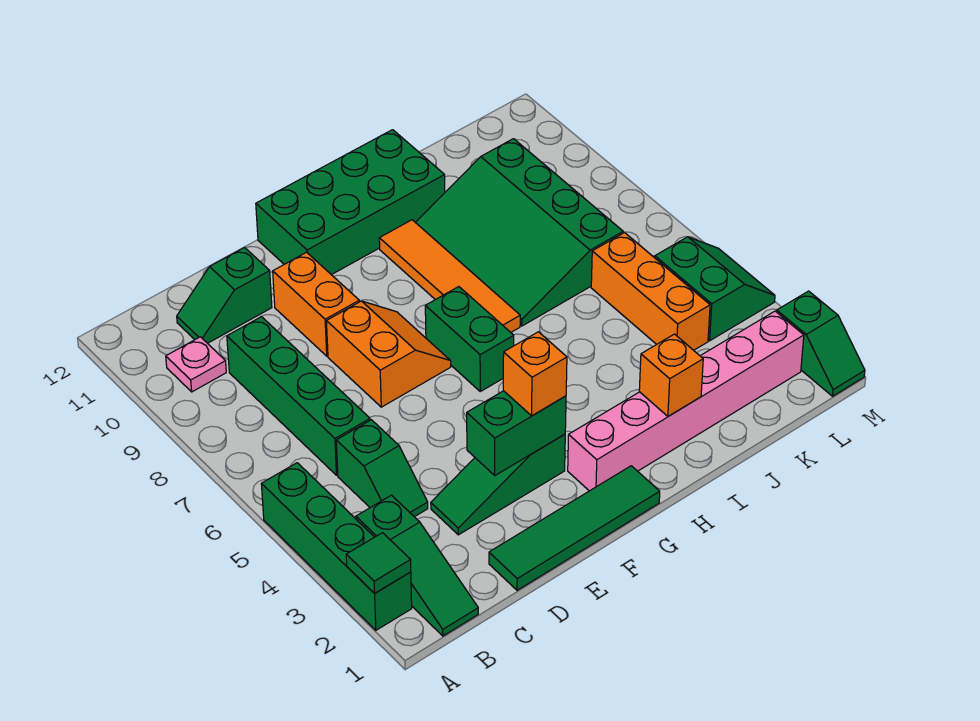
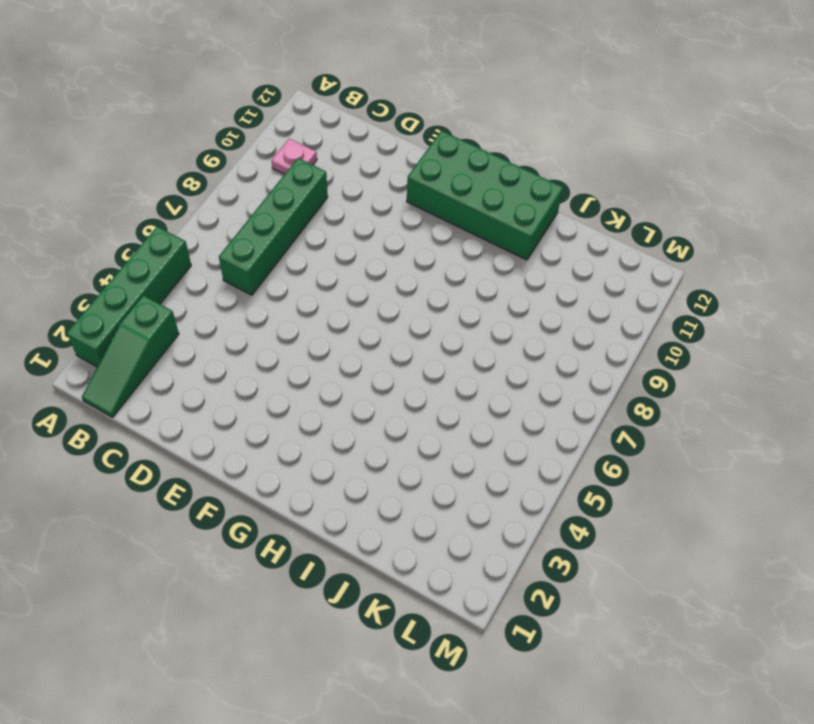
none -> green 1x2 slope [336,420,428,517]
none -> green 1x2 slope [177,248,272,343]
none -> green 1x4 tile [489,466,660,590]

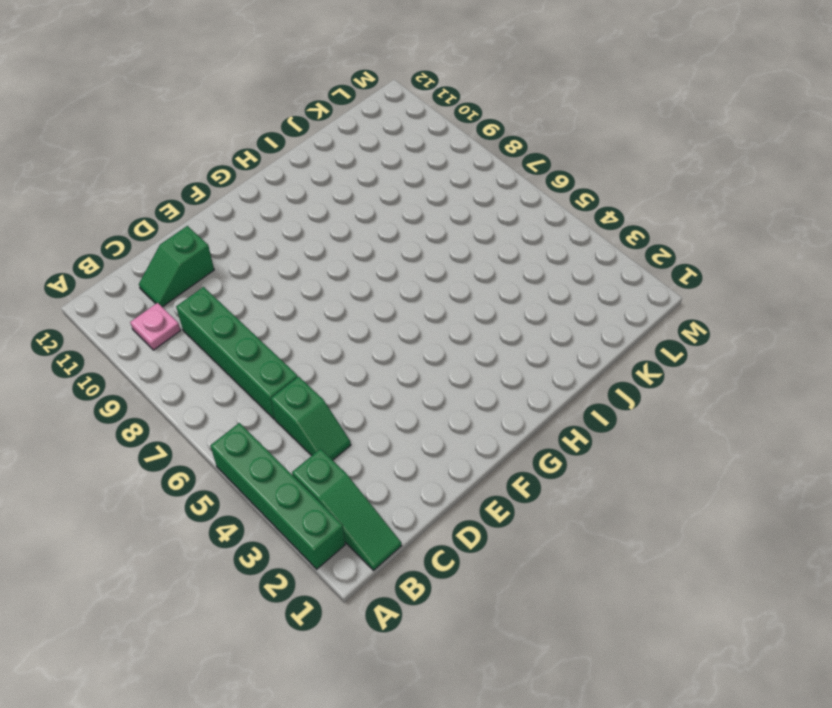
none -> green 1x4 tile [489,466,660,590]
none -> green 1x3 slope [431,434,565,535]
none -> orange 2x2 slope [326,301,451,407]

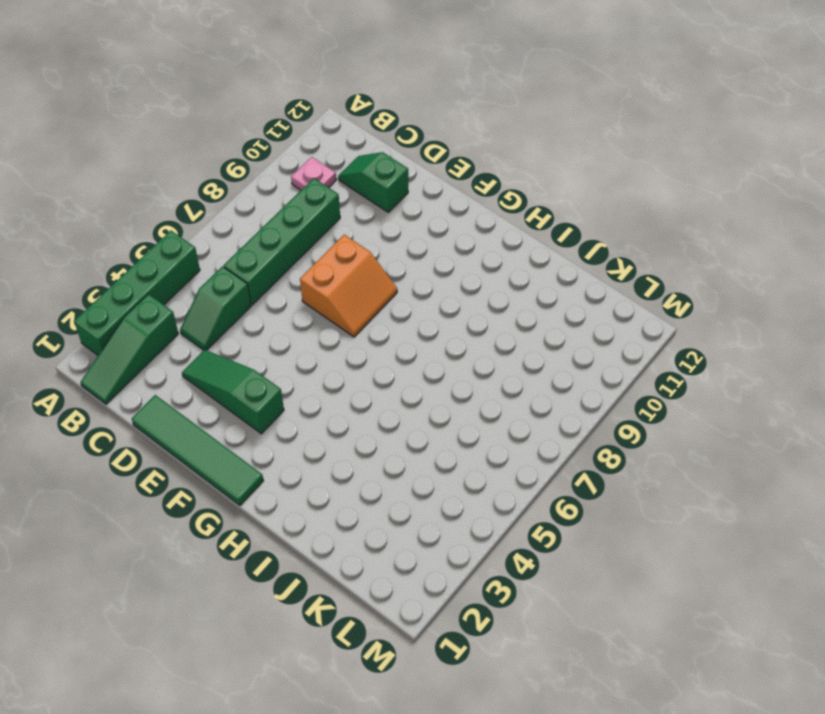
none -> orange 1x2 brick [273,252,359,356]
none -> green 2x4 brick [256,130,445,275]
none -> pink 1x6 brick [568,311,804,491]

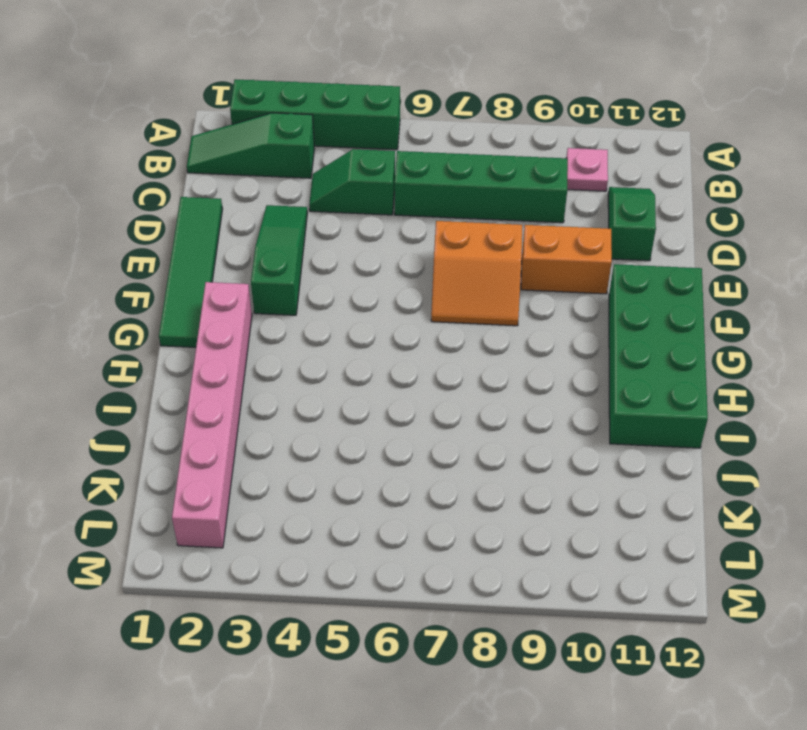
none -> green 1x2 brick [425,287,514,391]
none -> orange 1x4 tile [379,220,520,332]
none -> green 3x4 slope [415,139,623,326]

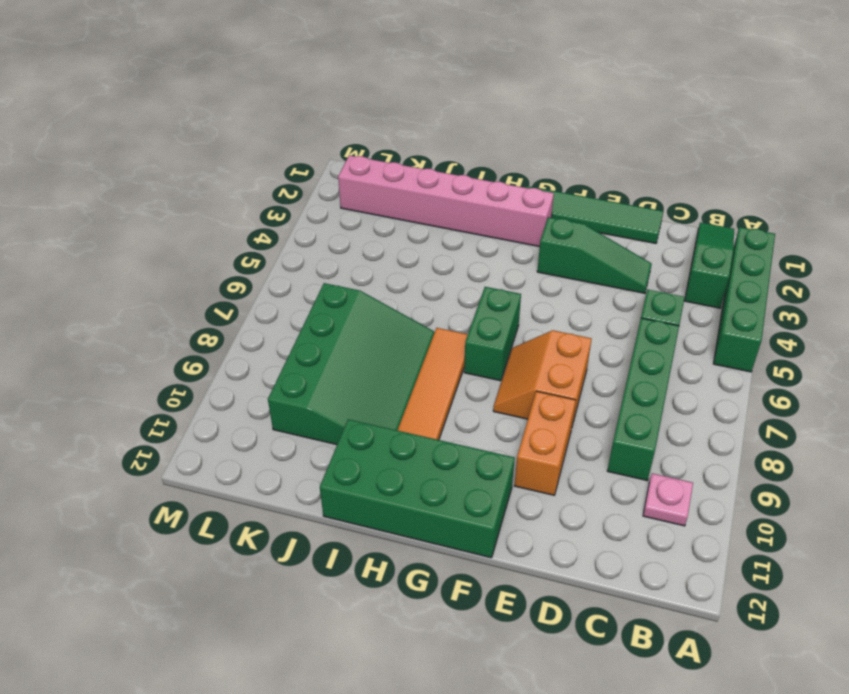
none -> green 1x2 slope [177,248,272,343]
none -> orange 1x3 brick [591,233,710,350]
none -> green 2x2 slope [655,237,775,341]

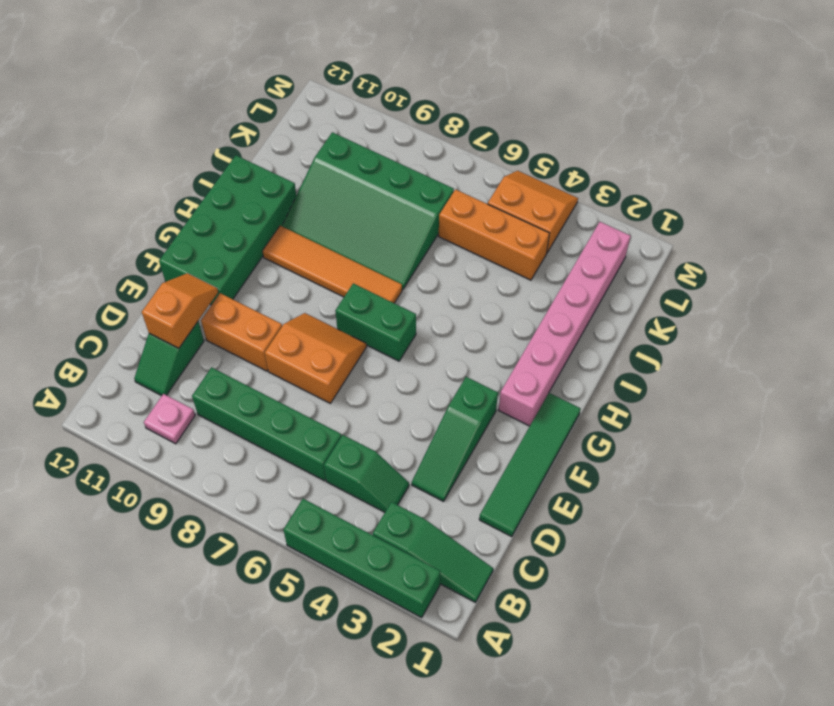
orange 1x2 slope [142,273,218,348] -> none
orange 2x2 slope [488,171,578,252] -> green 2x2 slope [655,237,775,341]
none -> green 1x2 slope [777,291,865,396]
none -> green 1x1 tile [346,533,411,593]
none -> green 1x2 brick [467,391,566,475]

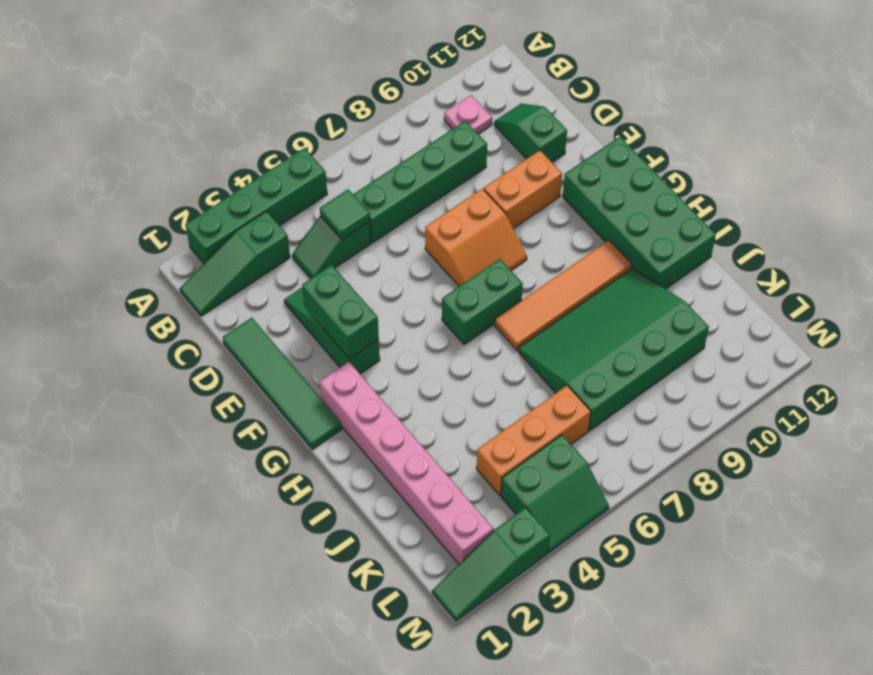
green 1x1 tile [320,189,370,239] -> green 1x1 tile moved to [346,533,411,593]
green 1x3 slope [432,507,550,621] -> green 1x2 slope [777,291,865,396]
none -> orange 1x1 brick [639,334,703,416]
none -> orange 1x1 brick [503,332,567,416]

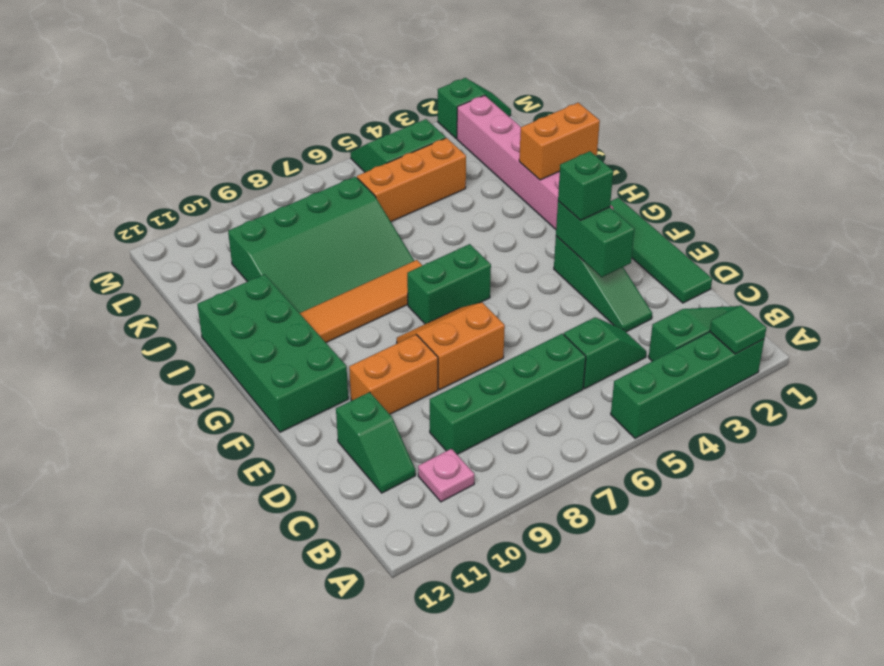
green 1x1 brick [558,151,613,220] -> orange 1x1 brick [503,332,567,416]
orange 1x2 brick [519,103,600,180] -> orange 1x1 brick [639,334,703,416]

